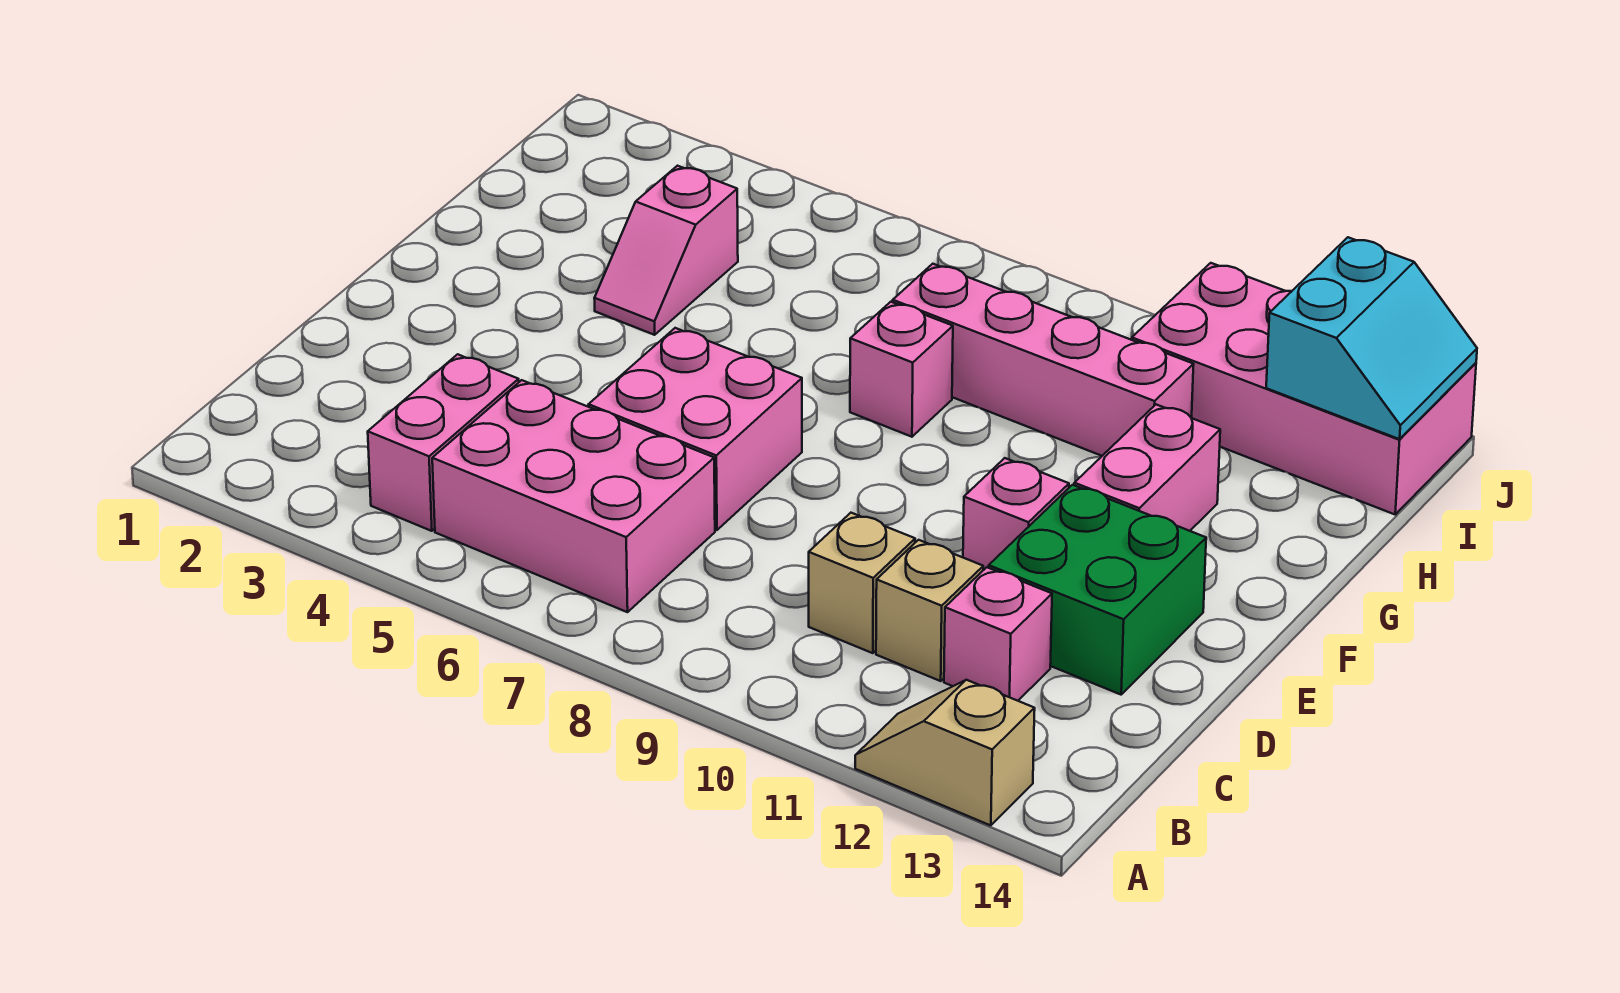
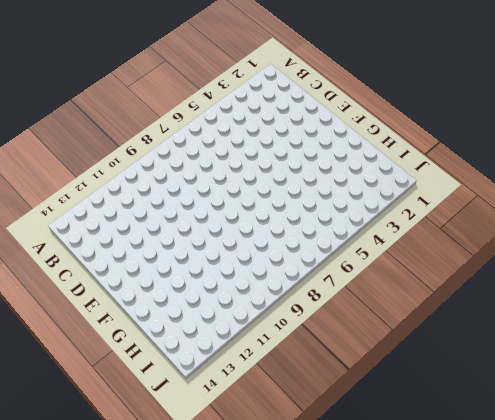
none -> tan 1x2 slope [855,680,1035,826]
none -> pink 1x2 brick [368,354,519,531]
none -> pink 2x3 brick [432,380,715,612]

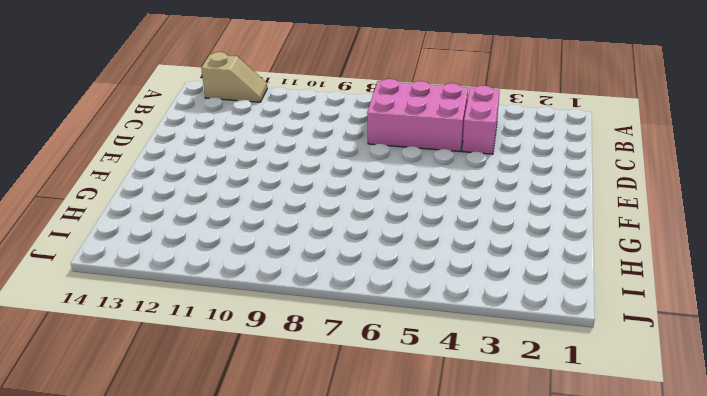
none -> tan 1x1 brick [809,513,915,653]
none -> tan 1x1 brick [876,540,983,681]
none -> pink 1x1 brick [944,567,1052,701]

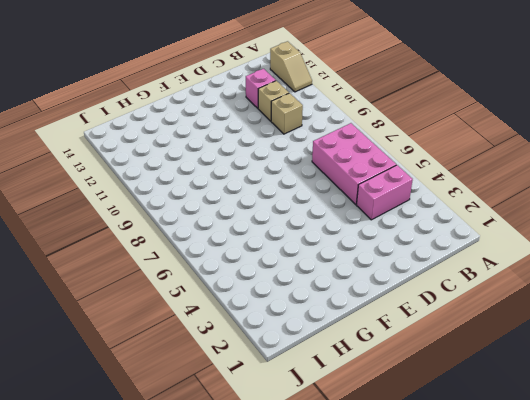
none -> pink 2x2 brick [589,328,802,530]
none -> green 2x2 brick [989,485,1206,695]
none -> pink 1x1 brick [963,458,1069,570]

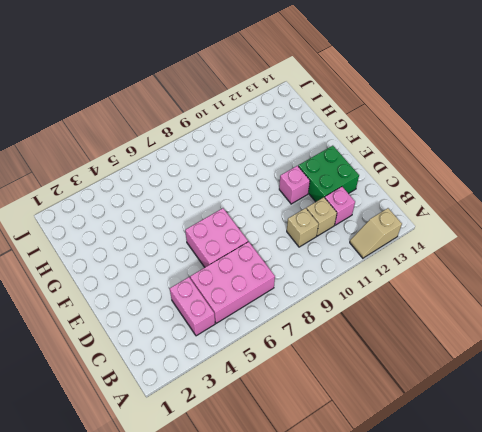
none -> pink 1x2 brick [1074,405,1220,531]
none -> pink 1x2 slope [594,166,738,335]
none -> pink 1x1 brick [850,302,953,437]

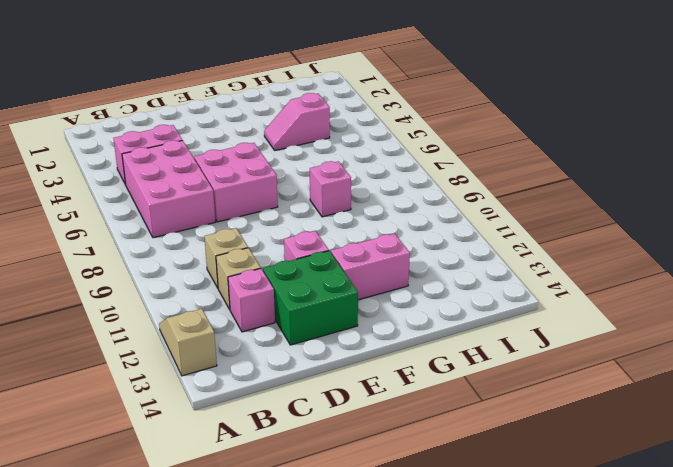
none -> pink 1x4 brick [893,264,1194,456]
none -> pink 2x4 brick [1132,263,1476,514]
none -> cyan 2x2 slope [1266,237,1477,439]

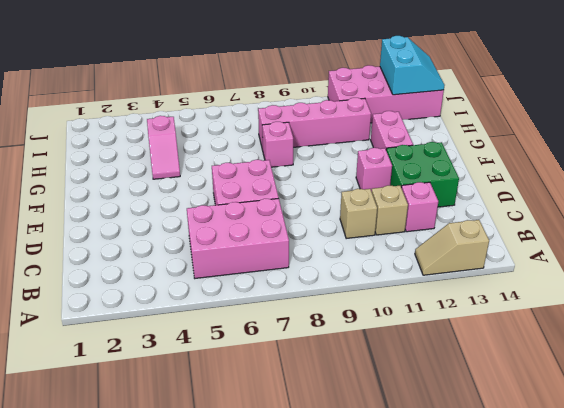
none -> pink 1x2 brick [368,354,519,531]

